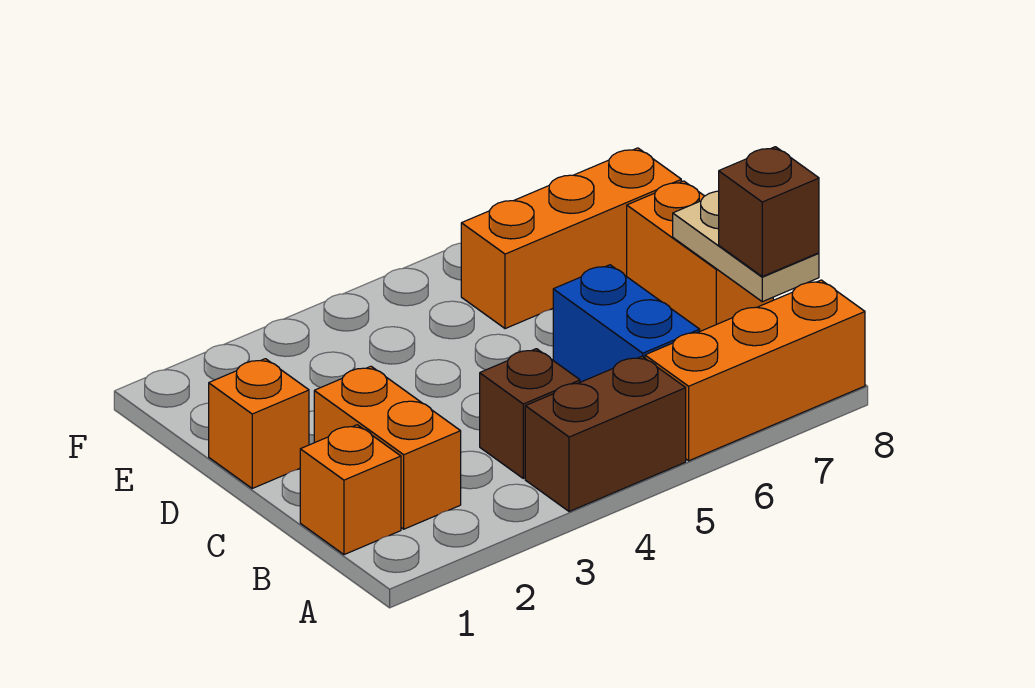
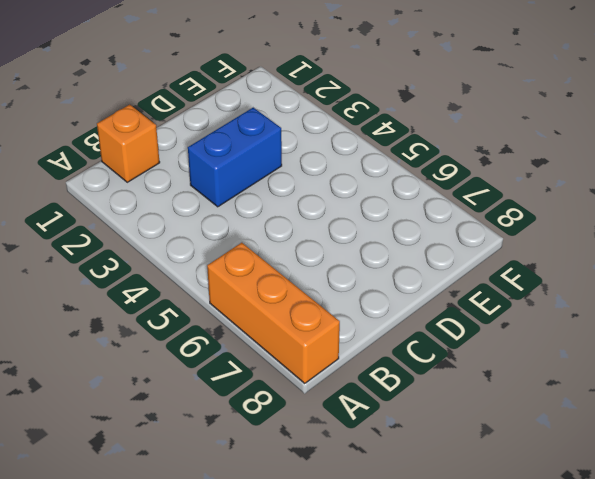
blue 1x2 brick [188,108,282,207] -> blue 1x2 brick moved to [553,265,700,382]
none -> brown 1x2 brick [525,356,686,512]
none -> orange 1x2 brick [314,366,461,529]

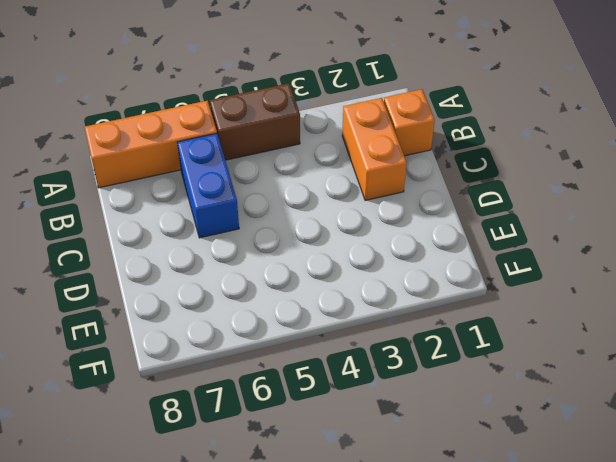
none -> brown 1x1 brick [480,349,580,478]
none -> orange 1x2 brick [627,181,773,331]

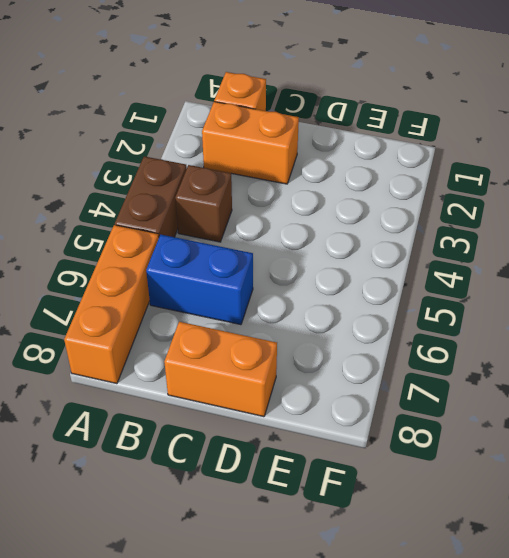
none -> orange 1x1 brick [209,359,309,488]
none -> orange 1x3 brick [461,148,681,329]

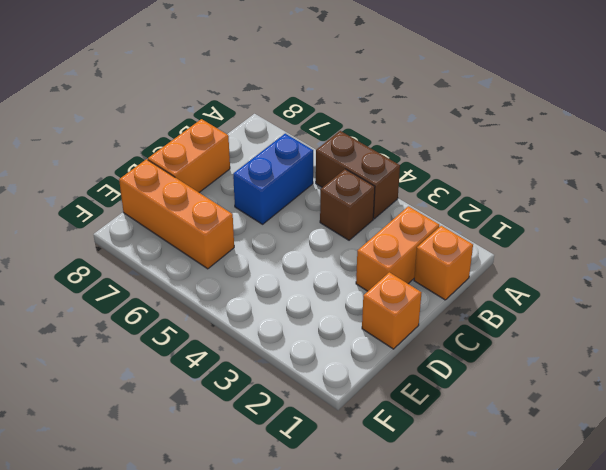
none -> orange 1x3 brick [645,280,865,461]
none -> tan 1x2 plate [673,191,819,302]

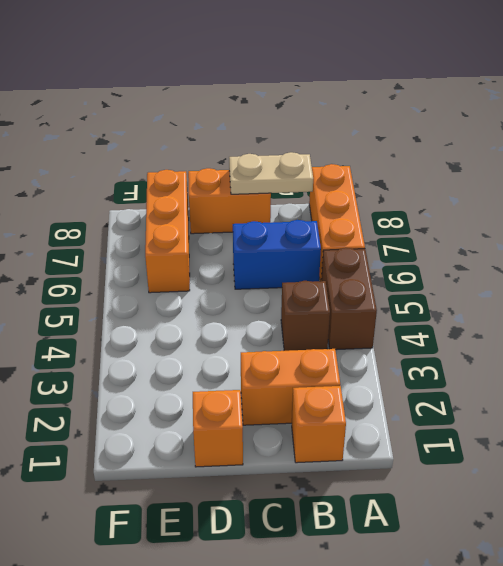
none -> brown 1x1 brick [719,147,819,276]

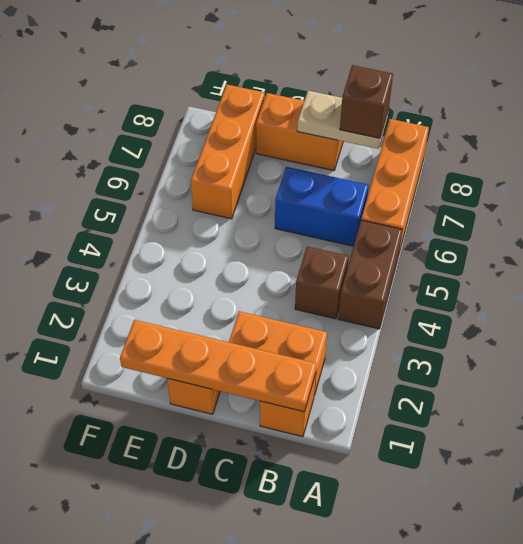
orange 1x4 plate [120,320,316,412] -> none

